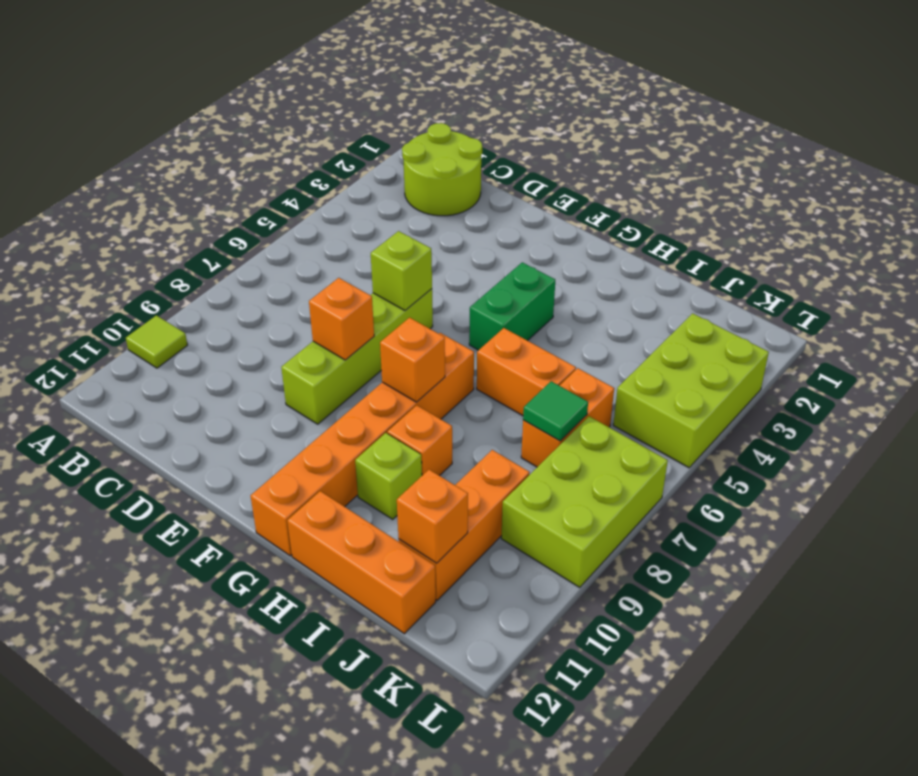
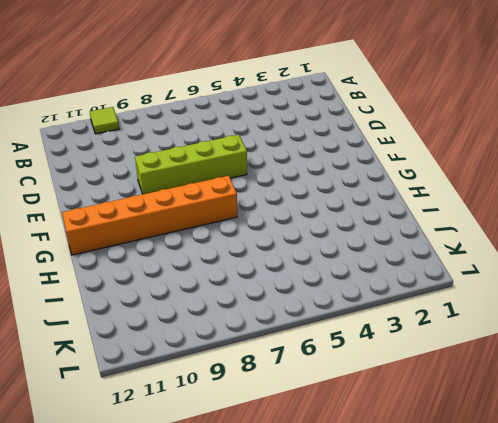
none -> lime 2x2 round brick [402,123,482,216]
none -> green 1x2 brick [469,262,555,350]
none -> orange 1x2 brick [477,328,576,416]

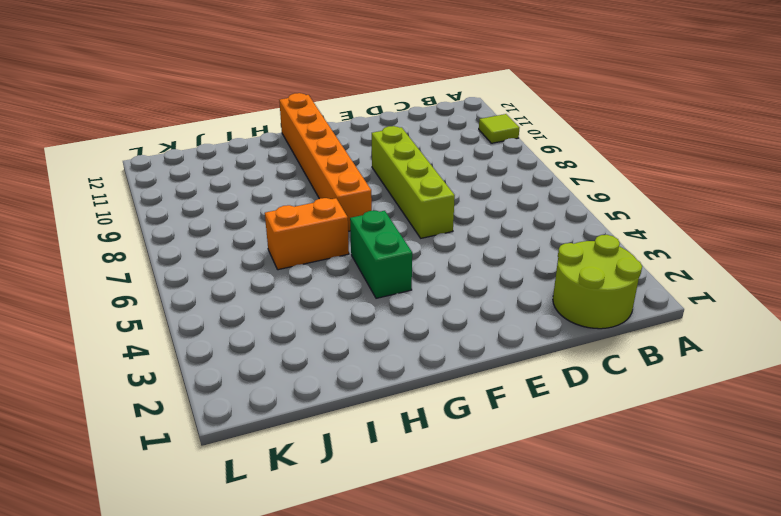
none -> orange 1x1 brick [387,405,452,476]
none -> lime 1x1 brick [355,433,422,519]
none -> orange 1x3 brick [287,491,436,634]

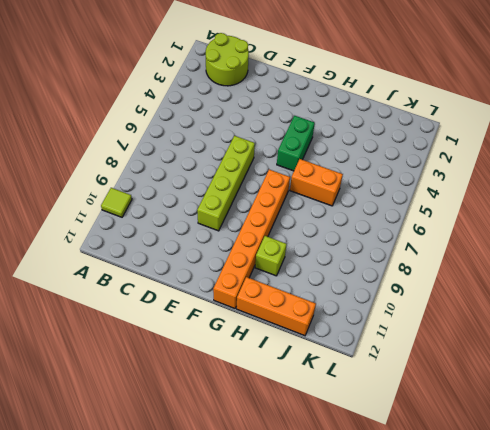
none -> orange 1x1 brick [387,405,452,476]
none -> orange 1x2 brick [521,368,614,467]
none -> orange 1x3 brick [399,450,530,600]

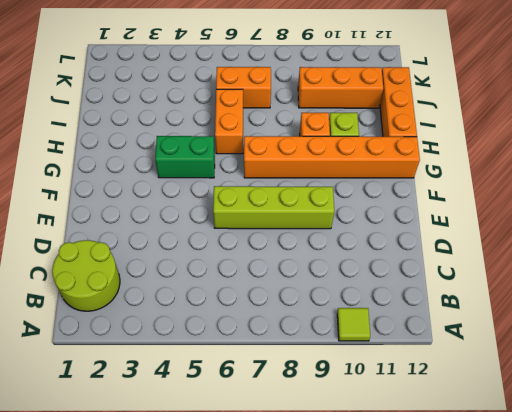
none -> lime 2x3 brick [613,313,769,468]
none -> lime 2x3 brick [501,416,668,587]
none -> lime 1x1 brick [371,231,432,310]

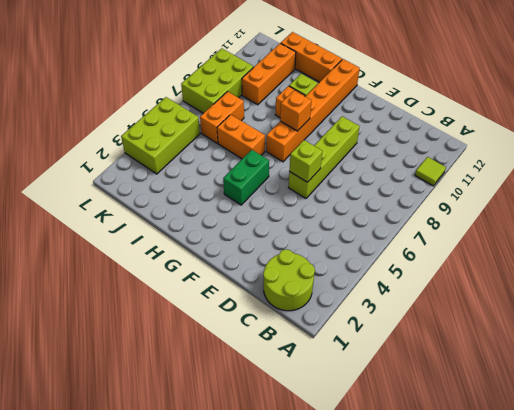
none -> orange 1x1 brick [309,278,374,360]
none -> green 1x1 tile [523,381,588,441]
none -> orange 1x1 brick [397,470,468,563]

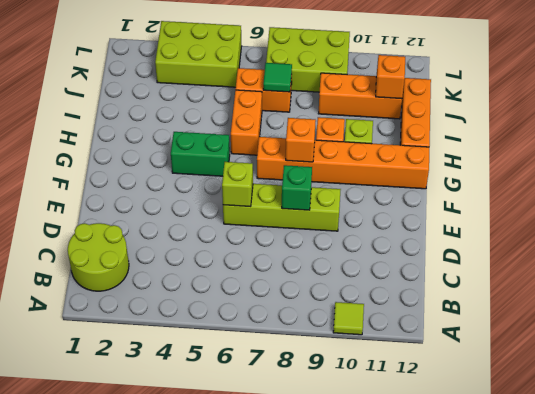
green 1x1 brick [282,165,312,210] -> orange 1x1 brick [309,278,374,360]

